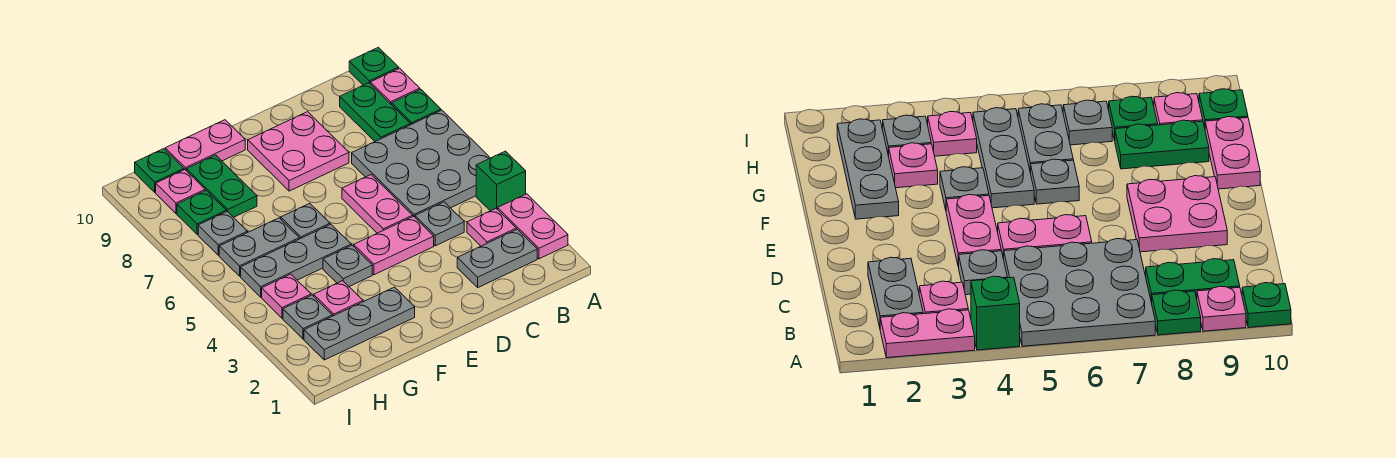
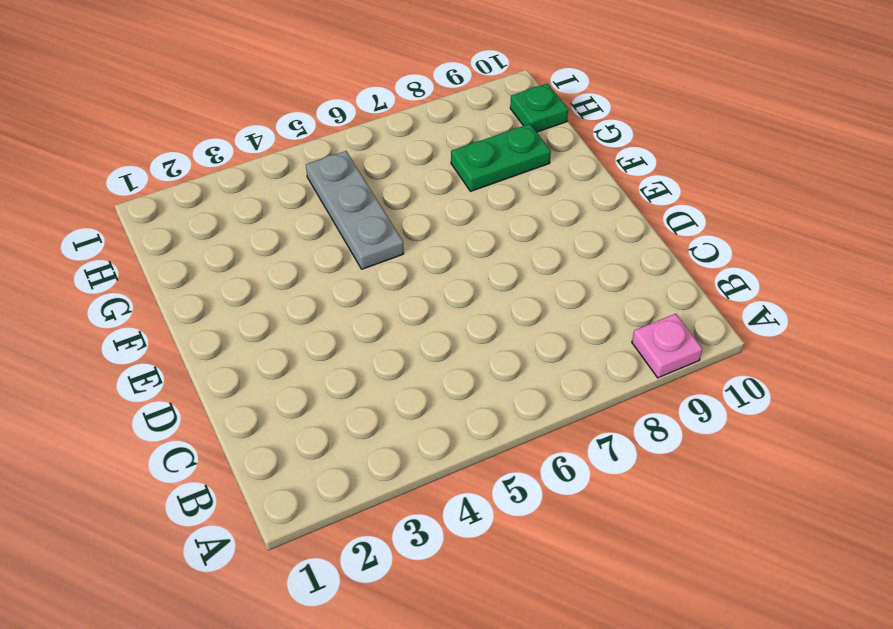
none -> pink 1x2 plate [498,194,568,259]
none -> green 1x1 brick [476,151,526,211]
none -> grey 3x3 plate [352,110,490,217]

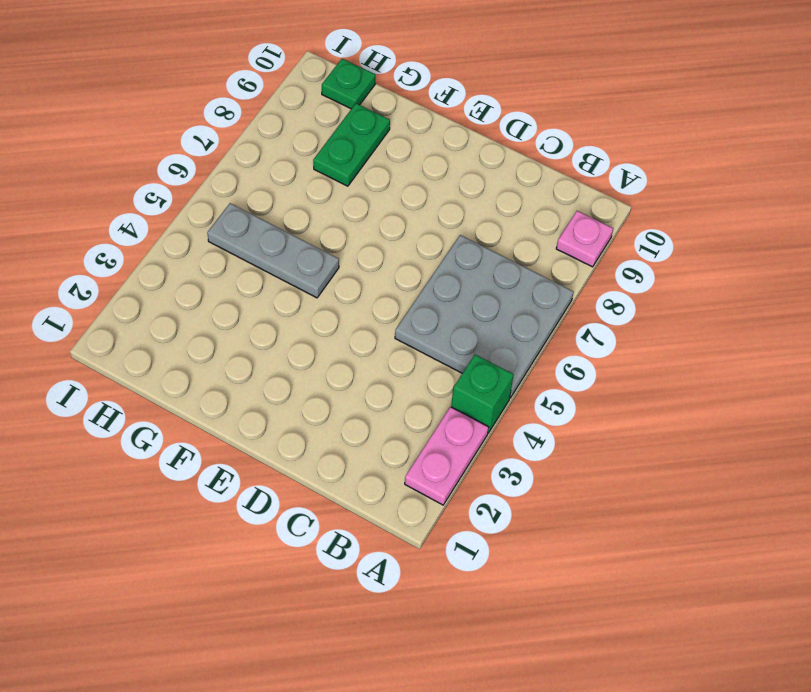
none -> green 1x1 plate [392,89,441,125]
none -> green 1x1 plate [349,47,399,85]
none -> grey 1x2 plate [457,229,537,287]

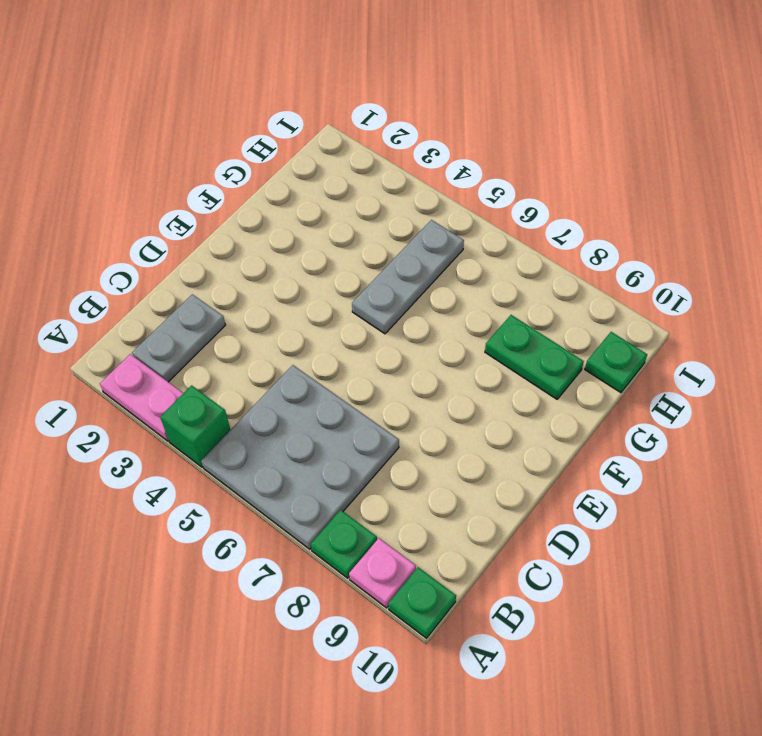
none -> pink 1x1 plate [467,209,516,246]
none -> green 1x2 plate [340,83,410,141]
none -> grey 1x1 plate [415,202,464,246]

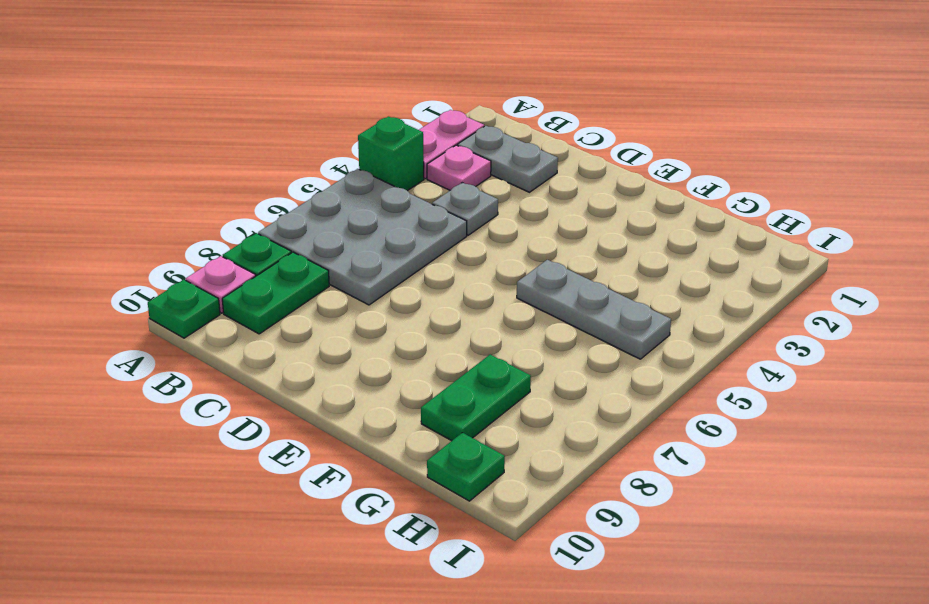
none -> pink 1x2 plate [354,216,434,275]
none -> pink 1x2 plate [342,175,413,233]
none -> pink 2x2 plate [248,112,349,191]

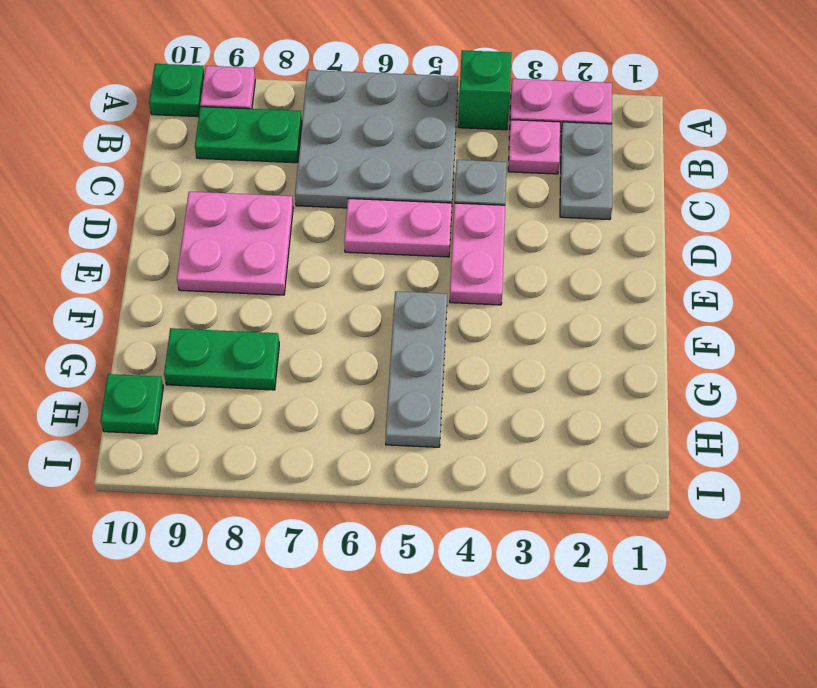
none -> green 1x1 plate [392,89,441,125]
none -> grey 1x3 plate [304,287,415,360]
none -> grey 1x1 plate [323,245,372,286]

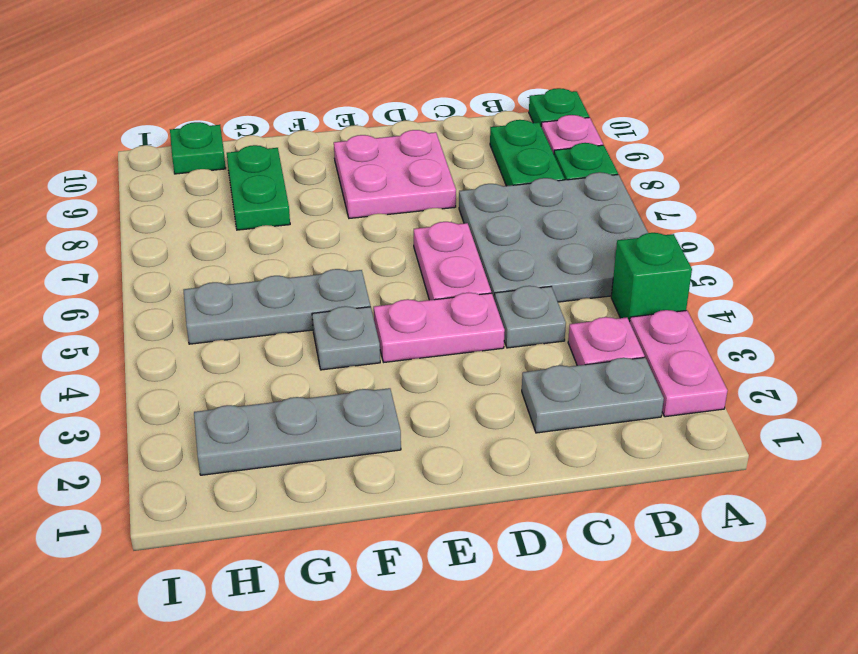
none -> grey 1x1 plate [281,203,330,239]
none -> pink 1x2 plate [165,120,245,170]
none -> pink 1x1 plate [314,281,363,316]

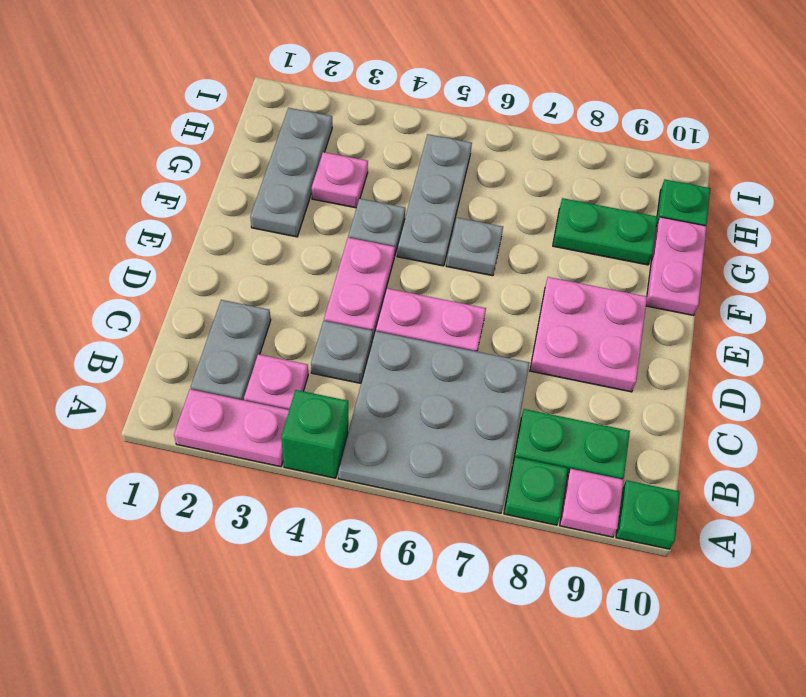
none -> grey 1x2 plate [219,218,299,276]
none -> grey 1x1 plate [283,295,332,339]
none -> pink 1x1 plate [262,274,311,318]

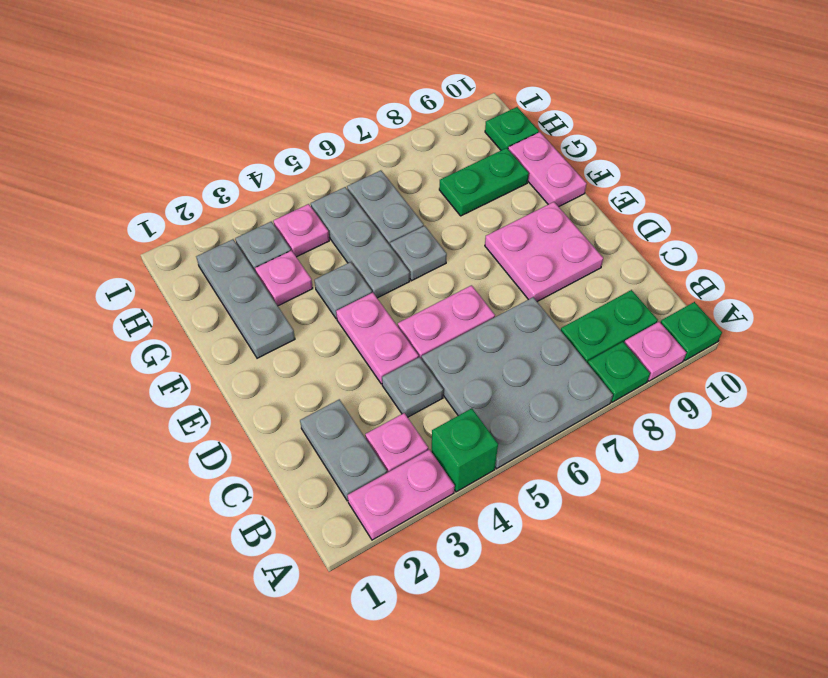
none -> grey 1x1 plate [198,211,248,255]
none -> green 1x1 plate [177,191,226,234]
none -> pink 1x1 plate [156,170,205,213]

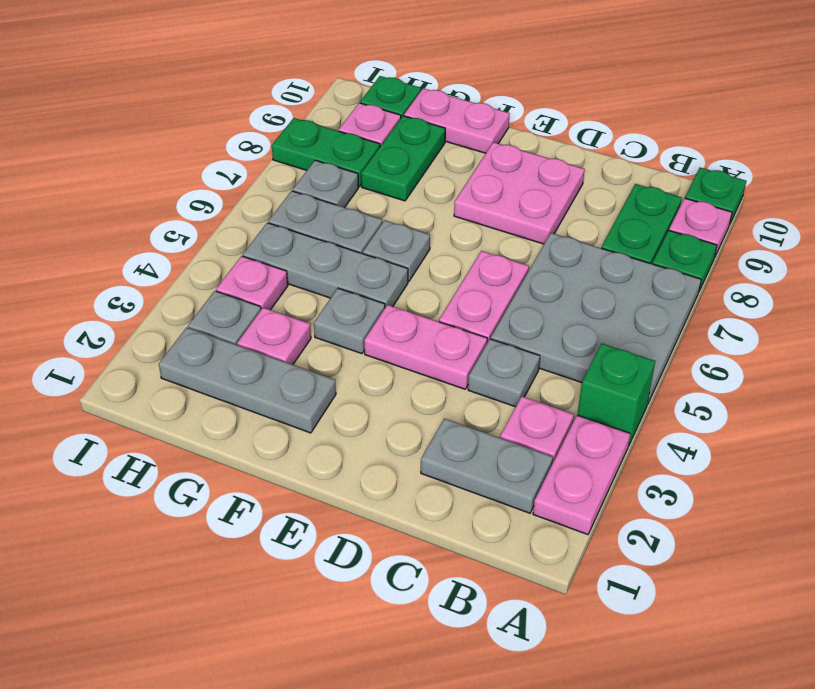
green 1x2 plate [272,118,380,187] -> green 1x1 plate [177,191,226,234]

